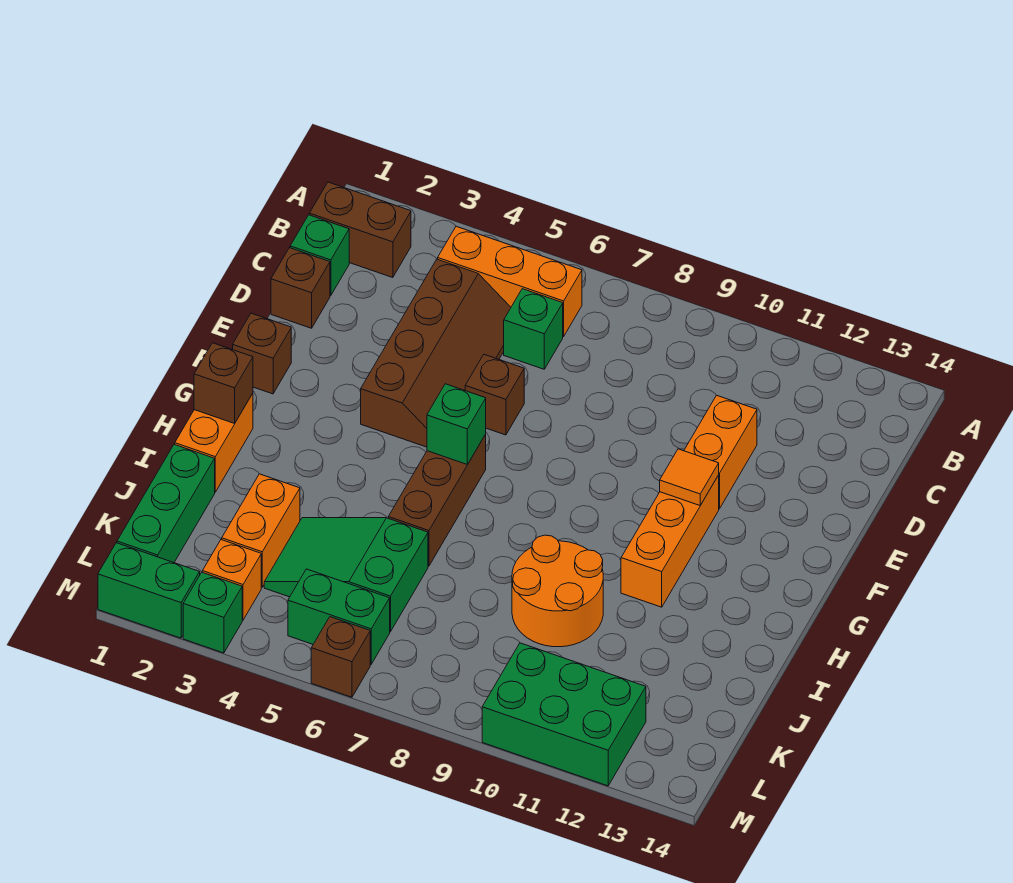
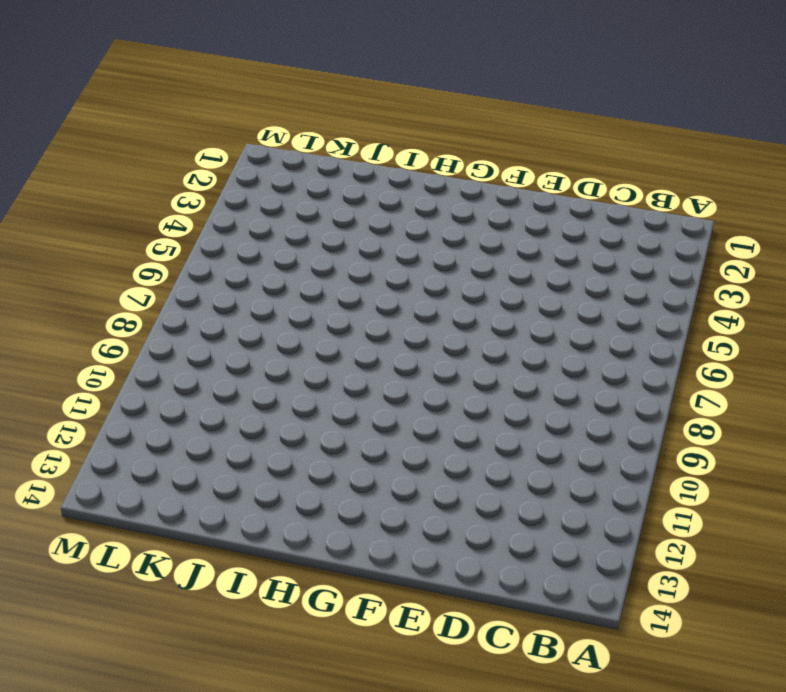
none -> brown 1x2 brick [309,182,411,278]
none -> orange 1x3 brick [438,226,582,337]
none -> green 1x1 brick [290,215,349,296]

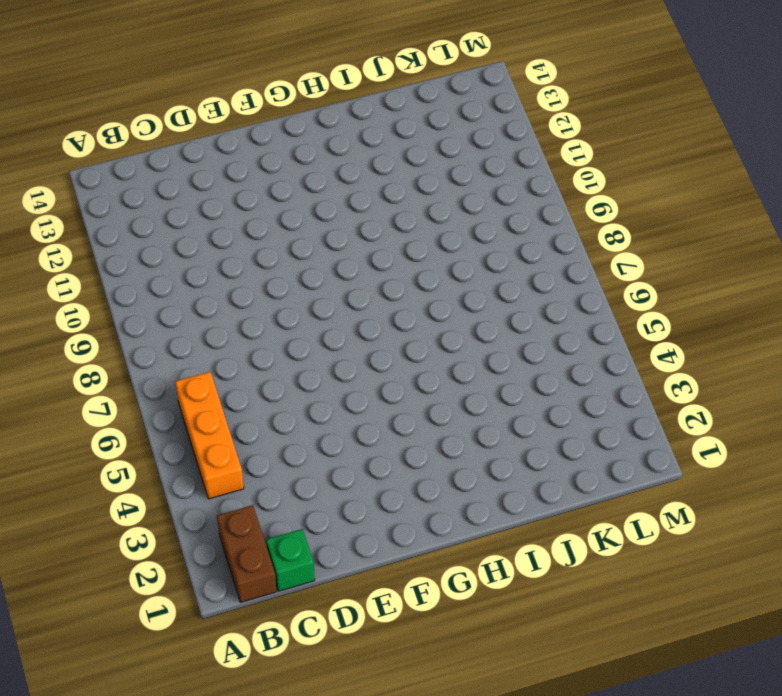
none -> brown 2x4 slope [361,259,511,447]
none -> green 1x1 brick [504,289,563,369]
none -> brown 1x1 brick [271,248,330,328]

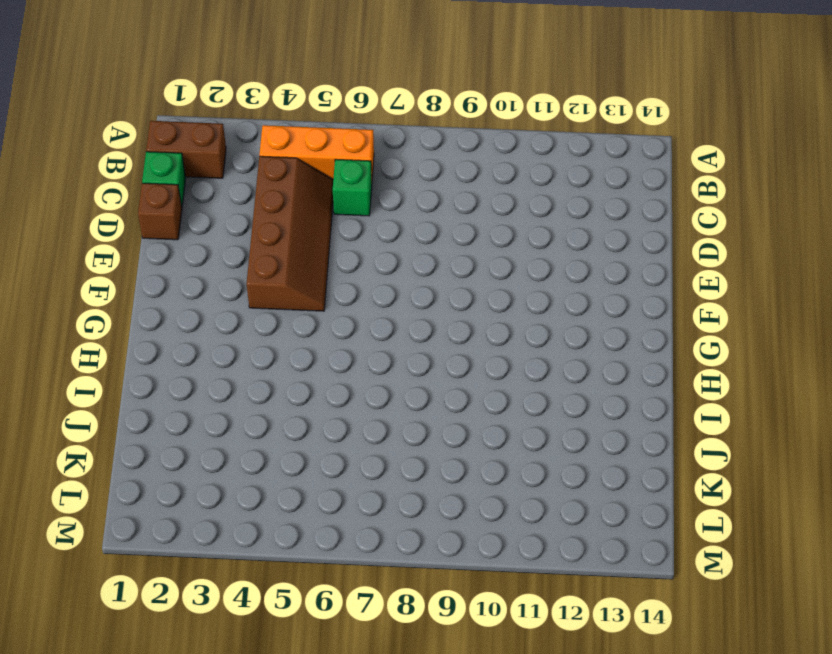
none -> orange 1x2 brick [684,395,757,509]
none -> brown 1x1 brick [465,355,524,435]
none -> brown 1x1 brick [233,313,291,394]

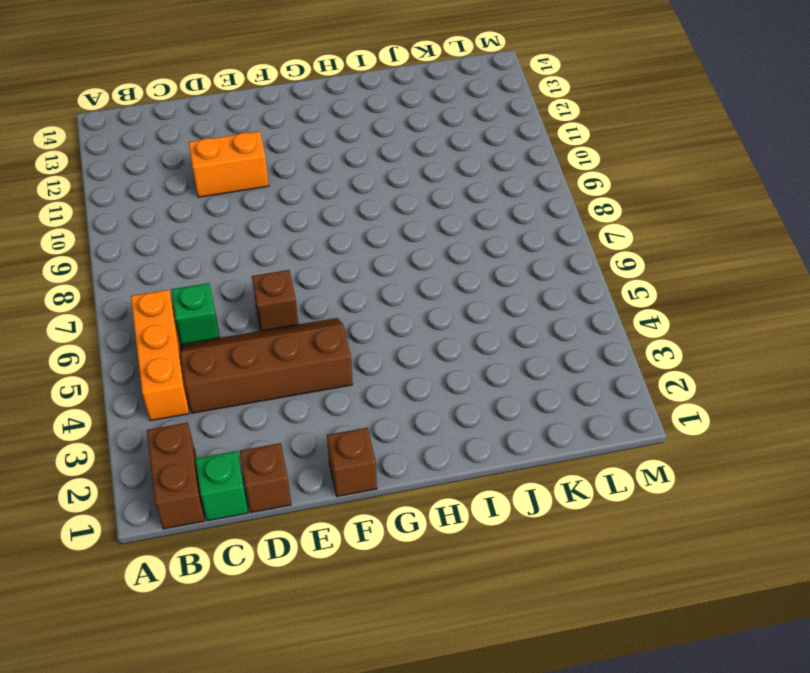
none -> orange 1x3 brick [621,475,719,607]
none -> brown 1x3 brick [388,435,486,566]
none -> orange 1x2 brick [175,393,253,492]

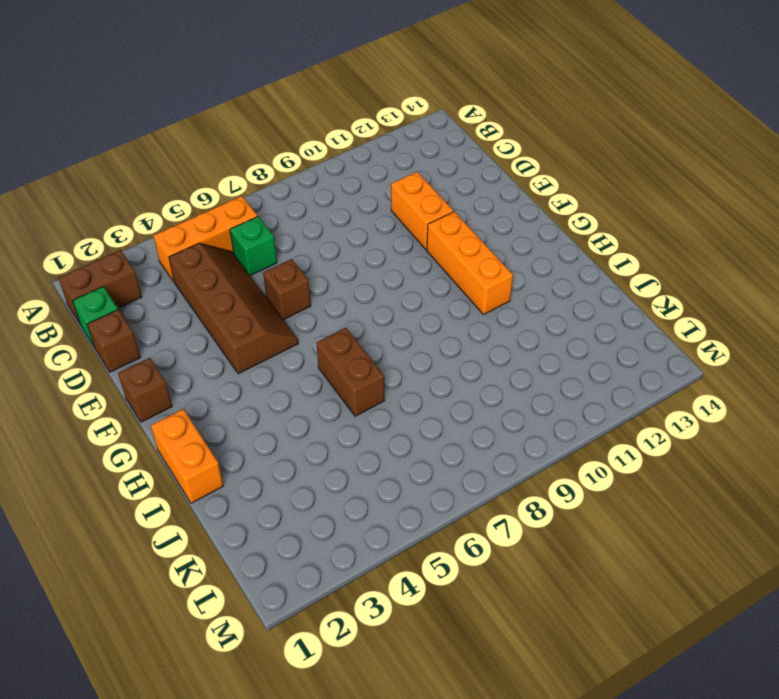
brown 1x2 brick [316,328,385,416] -> brown 1x3 brick [388,435,486,566]
none -> orange 2x2 round brick [512,535,603,647]
none -> green 1x3 brick [117,444,215,563]
none -> orange 1x2 brick [222,474,300,587]

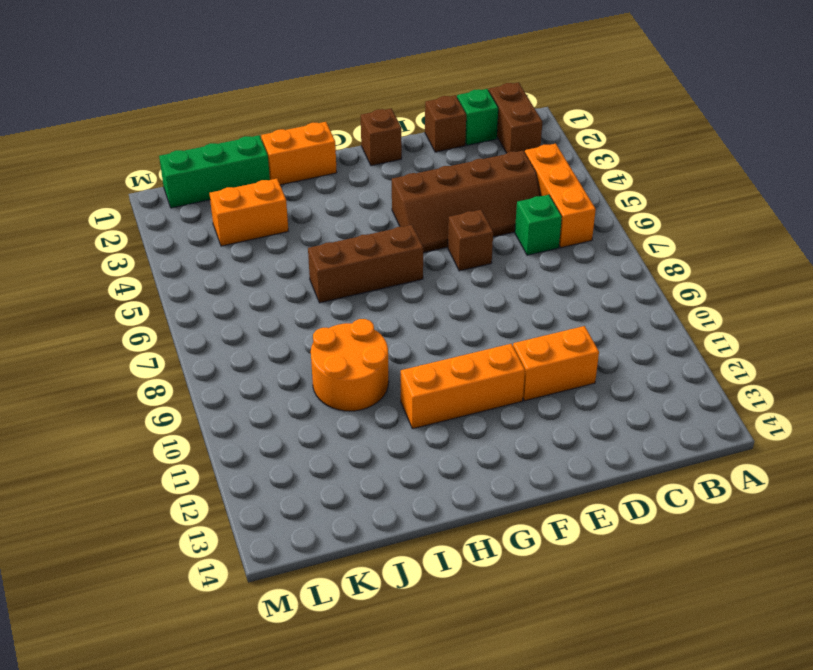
none -> green 2x3 slope [264,518,428,632]
none -> orange 1x1 brick [202,540,261,620]
none -> green 1x2 brick [288,569,390,664]

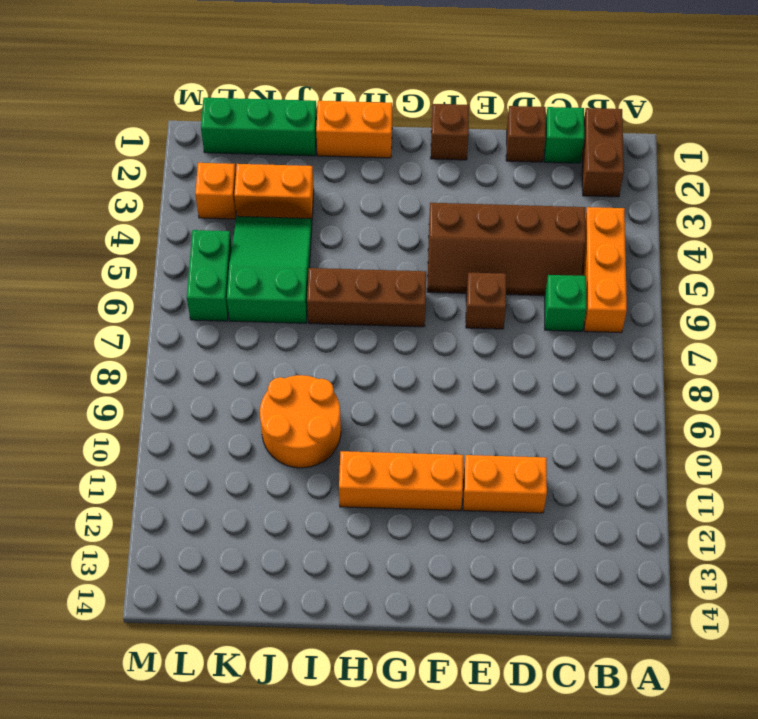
none -> green 2x3 brick [482,643,646,786]
none -> green 1x2 brick [98,543,200,638]
none -> green 1x1 brick [183,572,242,653]

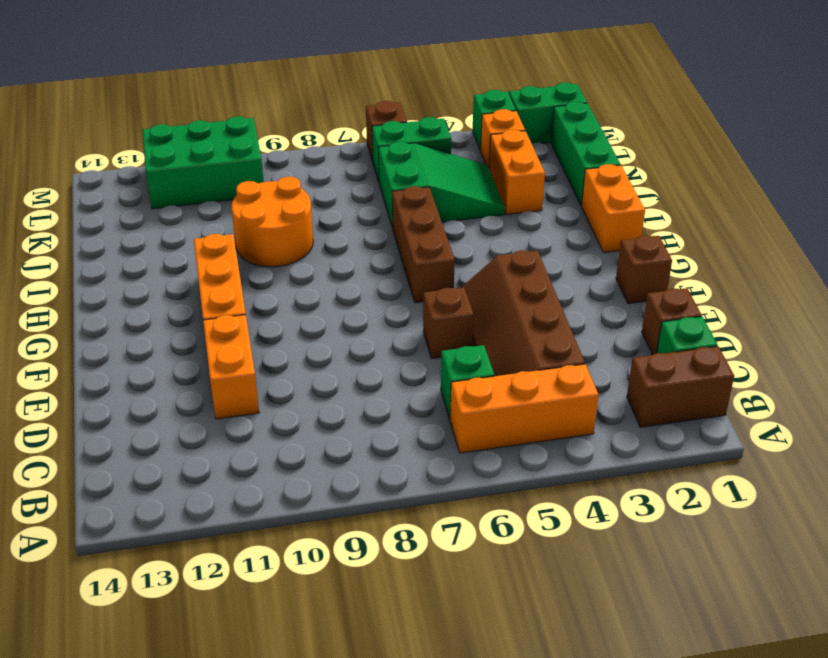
none -> orange 1x1 tile [660,449,719,505]
none -> green 1x1 brick [427,384,486,464]
none -> brown 1x1 brick [194,343,253,423]

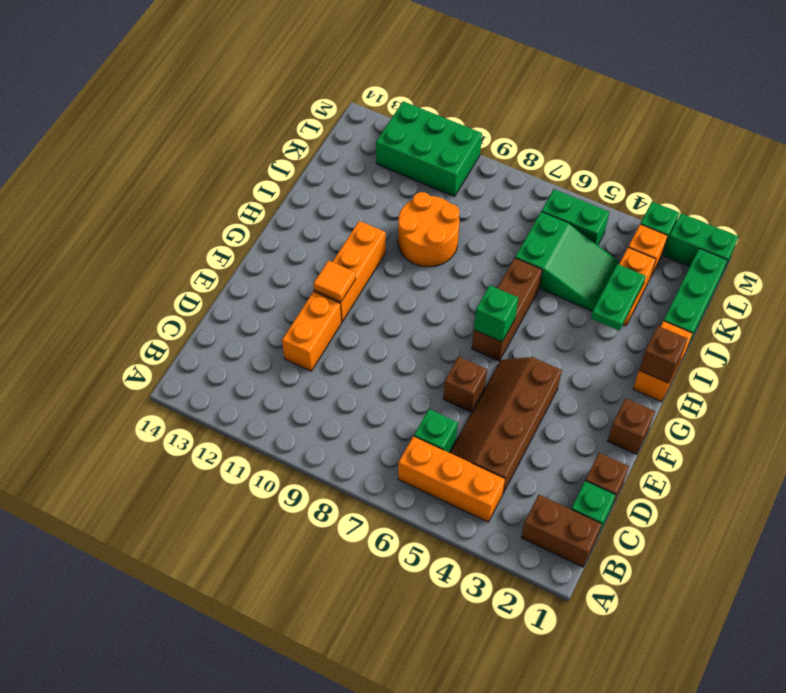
green 1x2 plate [591,264,646,331] -> none
none -> brown 1x1 brick [311,617,370,697]

